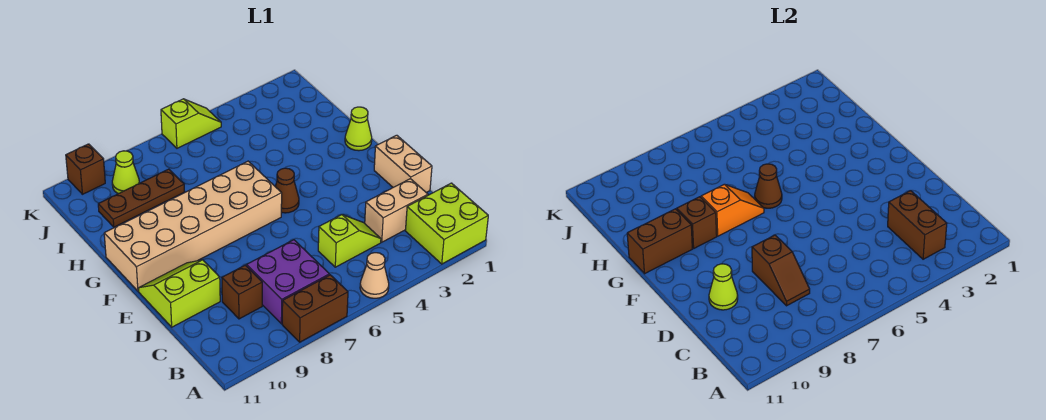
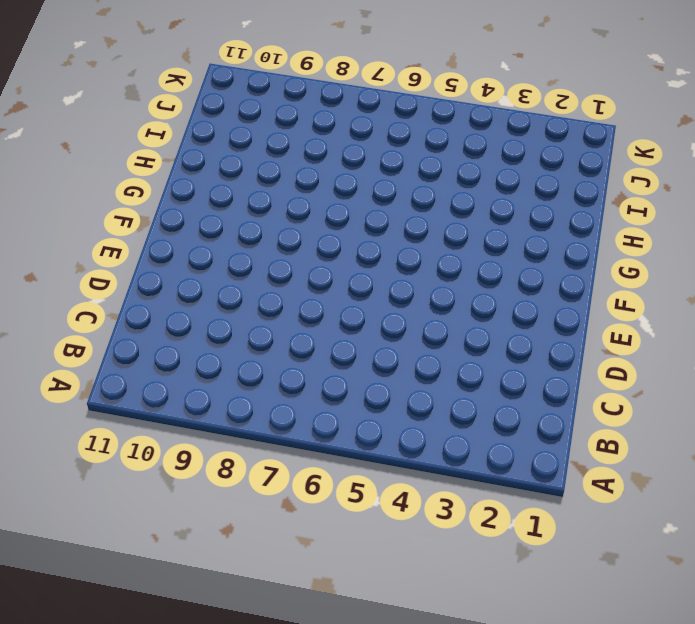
none -> lime 2x2 brick [405,183,488,264]
none -> tan 1x1 cone [360,253,389,298]
none -> brown 1x2 brick [282,275,348,342]

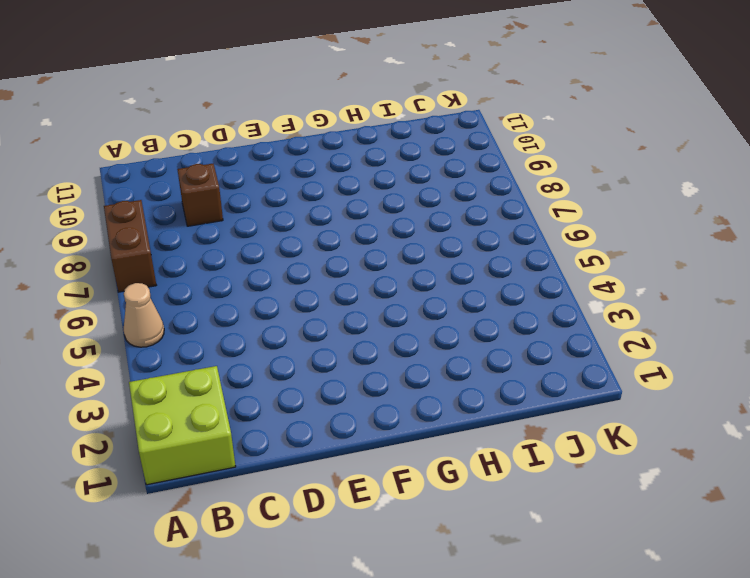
none -> purple 2x2 brick [247,240,329,324]
none -> tan 1x2 brick [365,179,428,242]
none -> lime 1x2 slope [318,215,381,267]

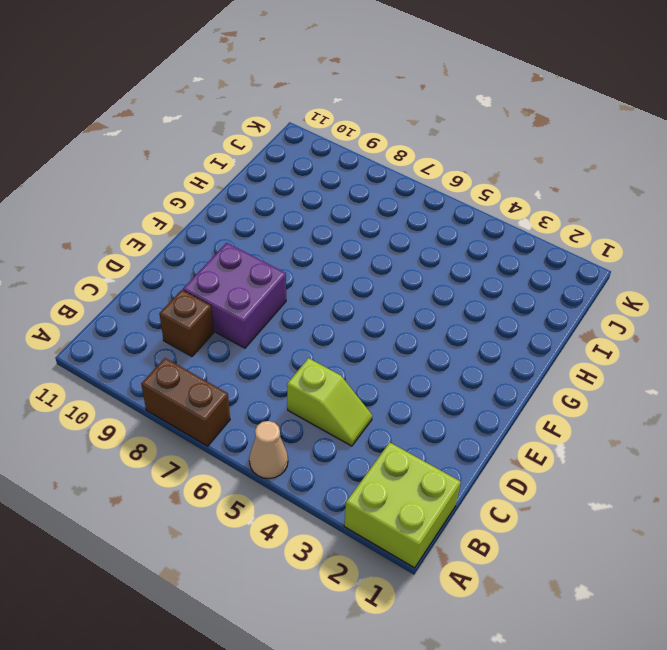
purple 2x2 brick [183,243,286,348] -> purple 2x2 brick moved to [247,240,329,324]
none -> tan 1x2 brick [365,179,428,242]
none -> tan 1x2 brick [374,135,432,193]
none -> lime 2x2 slope [139,260,220,327]

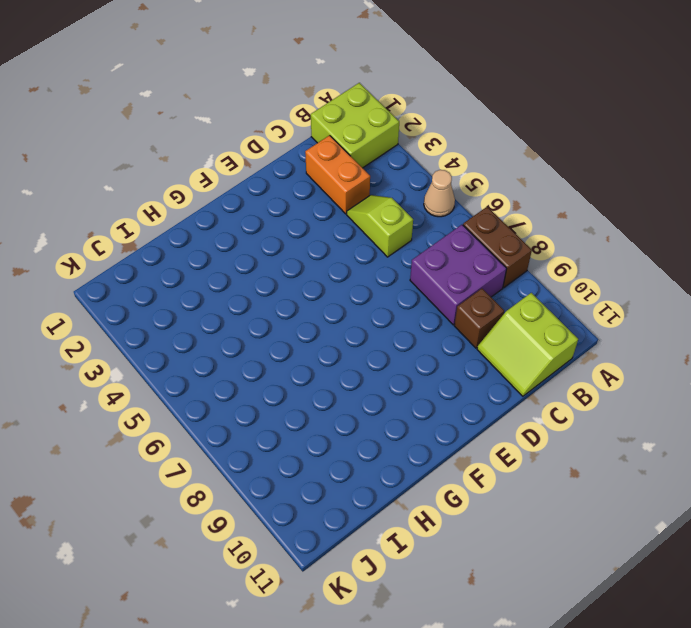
lime 2x2 slope [477,293,578,396] -> lime 2x2 slope moved to [139,260,220,327]
orange 1x2 brick [305,135,370,214] -> tan 1x2 brick [365,179,428,242]
none -> tan 1x2 brick [374,135,432,193]
none -> brown 1x1 cone [275,168,299,213]
none -> tan 2x6 brick [104,161,282,291]

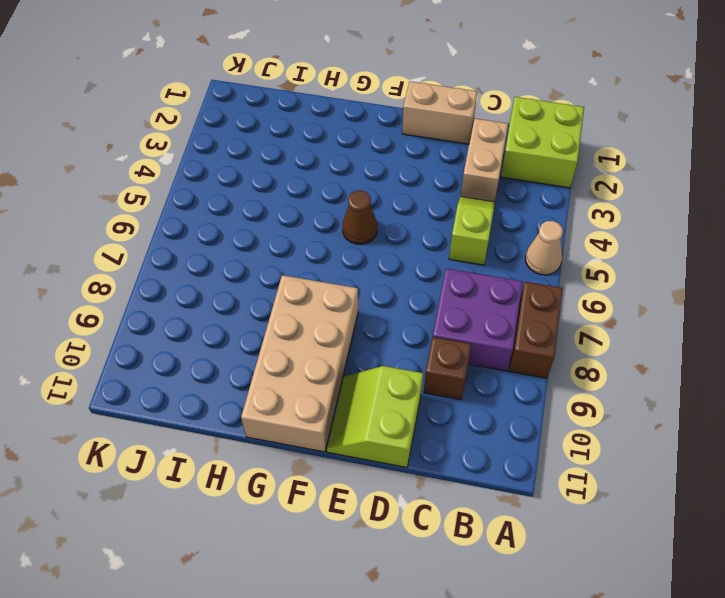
tan 2x4 brick [241,275,358,452] -> tan 2x6 brick [104,161,282,291]
none -> lime 1x1 cone [345,107,372,151]
none -> brown 1x3 plate [98,169,185,227]
none -> lime 1x1 cone [112,151,139,194]

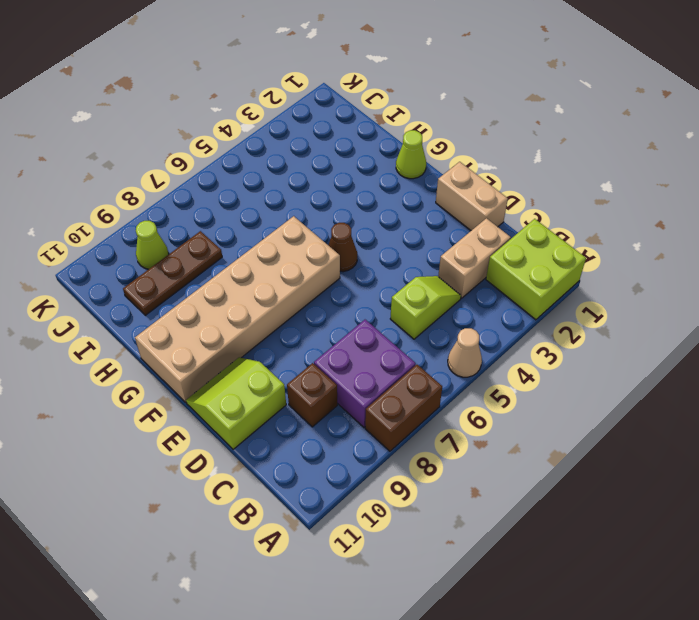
none -> lime 1x2 slope [161,99,221,148]
none -> brown 1x1 brick [66,144,105,194]
none -> brown 1x2 brick [888,191,947,259]

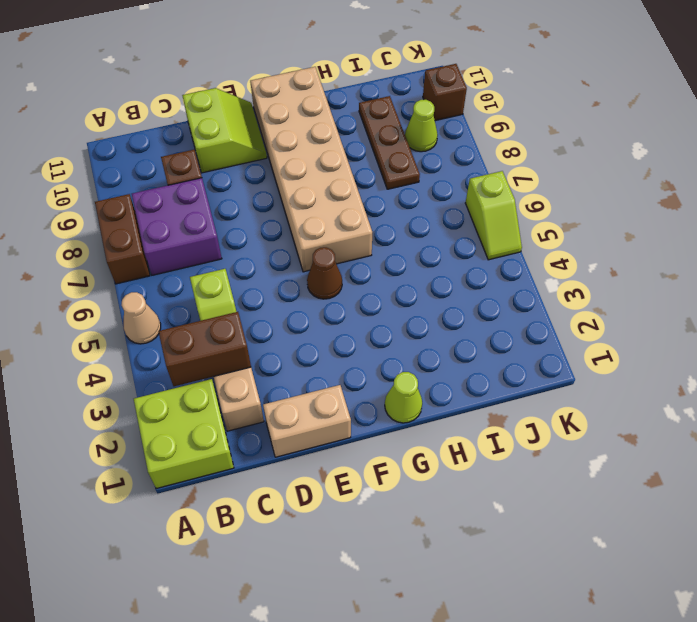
none -> brown 1x2 slope [752,235,810,306]
none -> lime 1x1 cone [709,264,738,310]
none -> brown 1x1 cone [755,164,782,208]

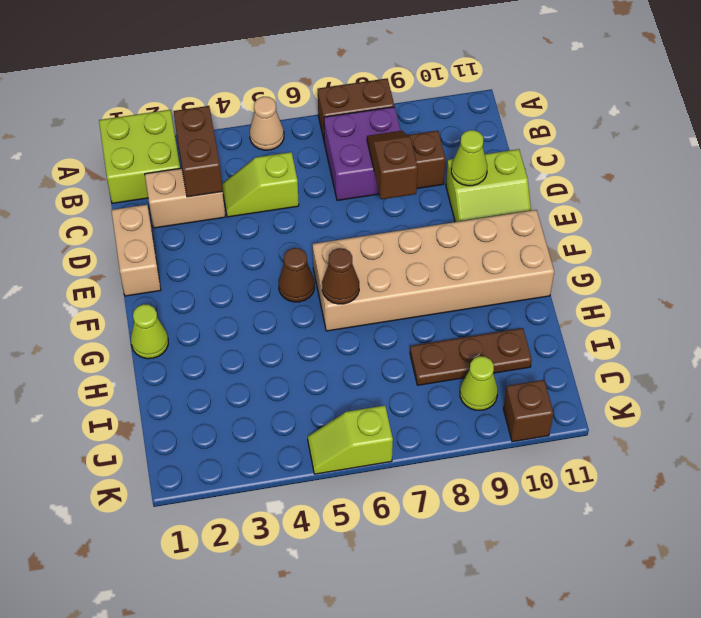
none -> orange 1x2 slope [701,184,764,236]
none -> brown 1x1 brick [677,197,717,248]
none -> brown 1x2 brick [627,209,692,274]

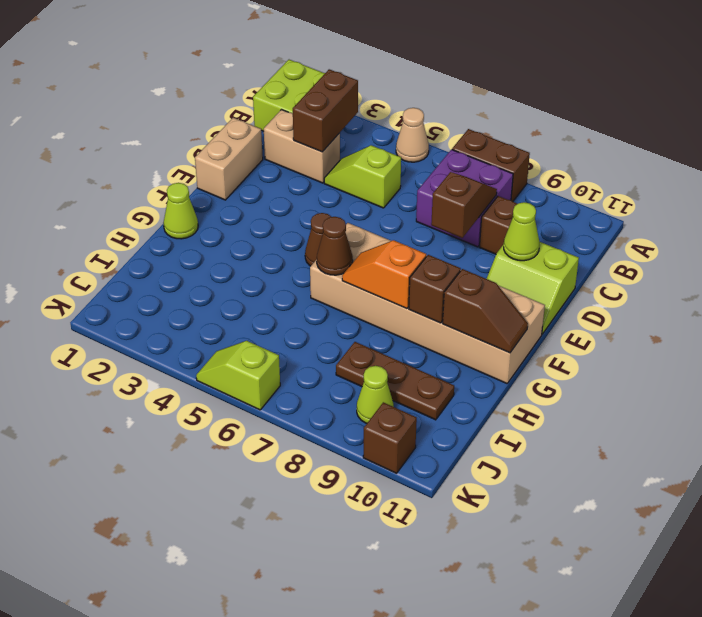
brown 1x2 slope [443,269,528,353] -> brown 1x2 brick [627,209,692,274]

